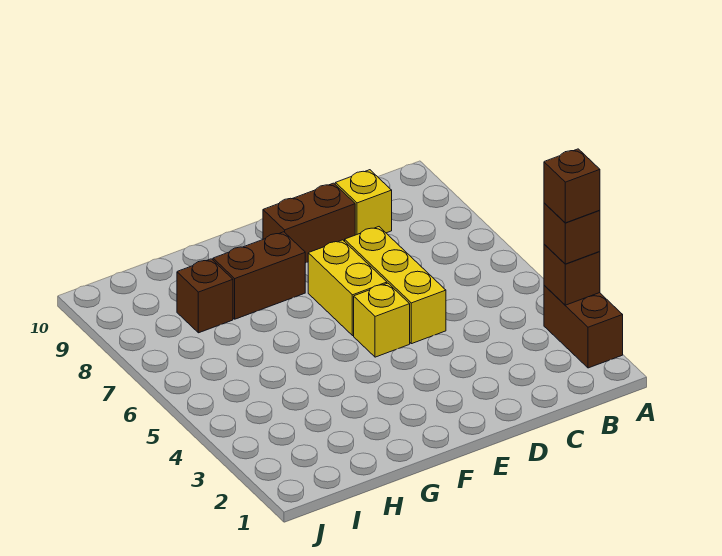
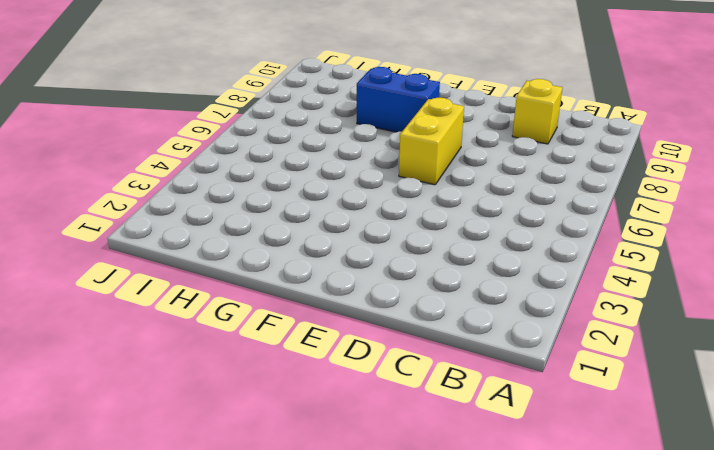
blue 1x2 brick [357,67,440,132] -> brown 1x2 brick [213,232,305,319]
none -> brown 1x2 brick [544,285,623,368]
none -> yellow 1x3 brick [345,227,446,344]

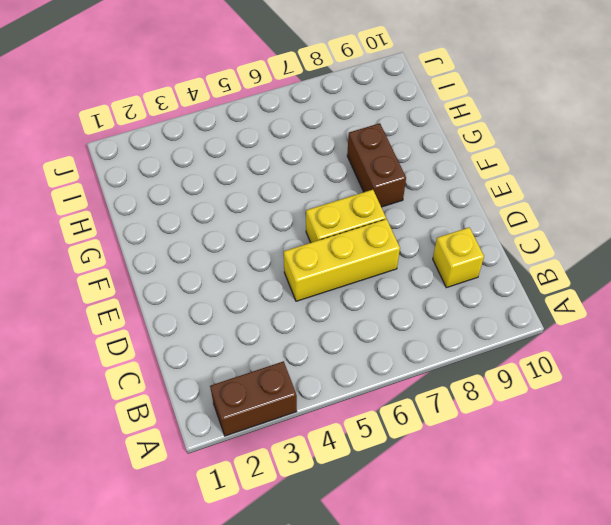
none -> brown 1x2 brick [263,183,355,263]
none -> yellow 1x1 brick [354,283,410,357]

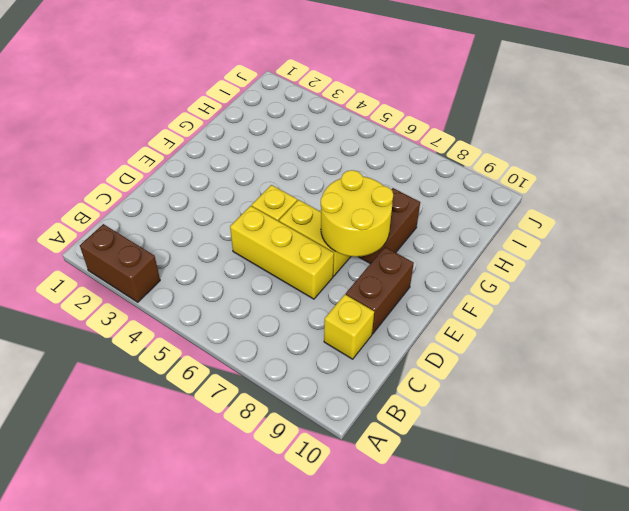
yellow 2x2 round brick [321,170,393,257] -> none
none -> brown 1x1 brick [177,259,233,333]
none -> brown 1x1 brick [544,244,600,305]

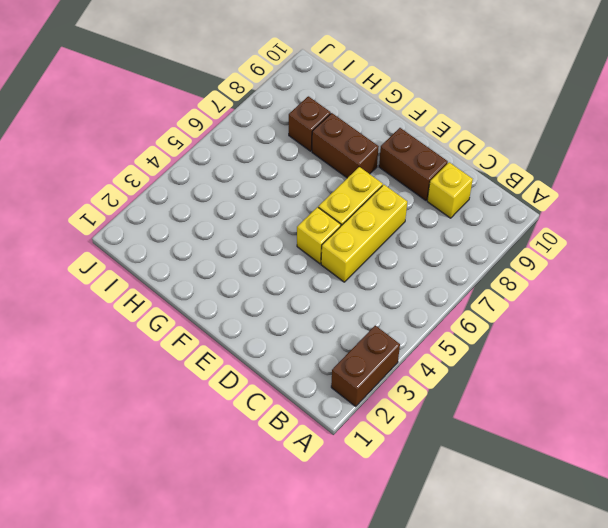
none -> brown 1x1 brick [544,244,600,305]
none -> brown 1x1 brick [544,203,600,264]

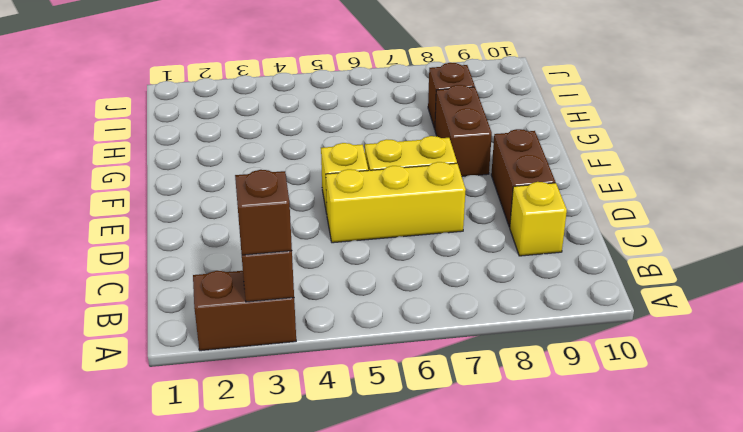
none -> brown 1x1 brick [544,149,600,223]

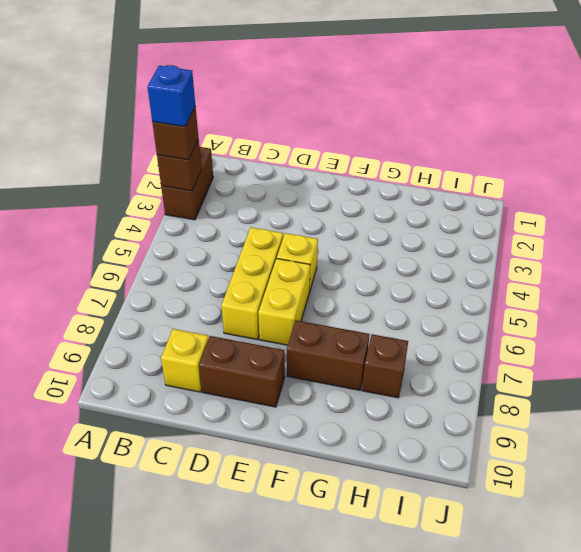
blue 1x1 brick [147,65,195,127] -> brown 1x1 brick [544,149,600,223]

